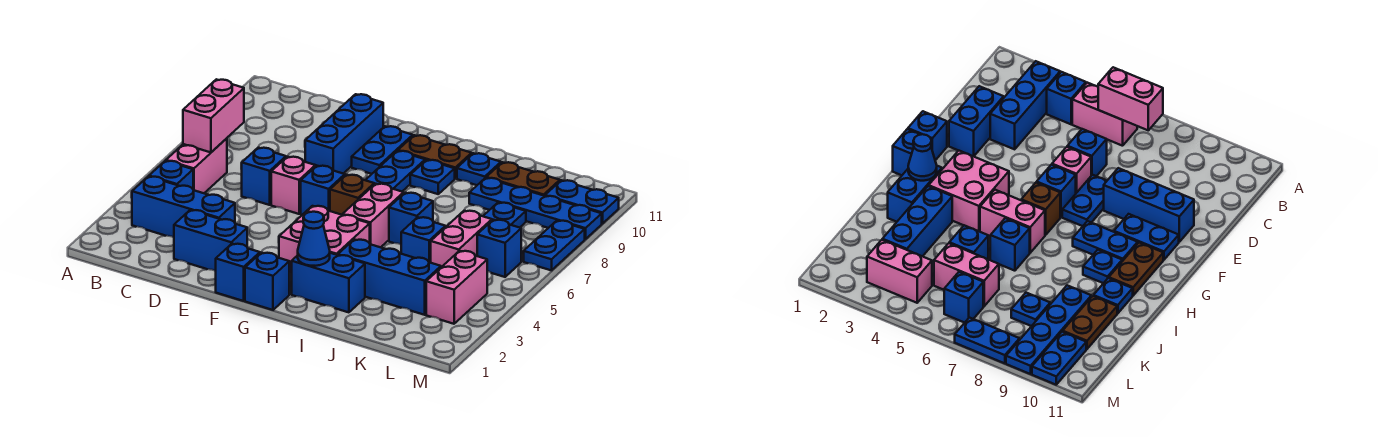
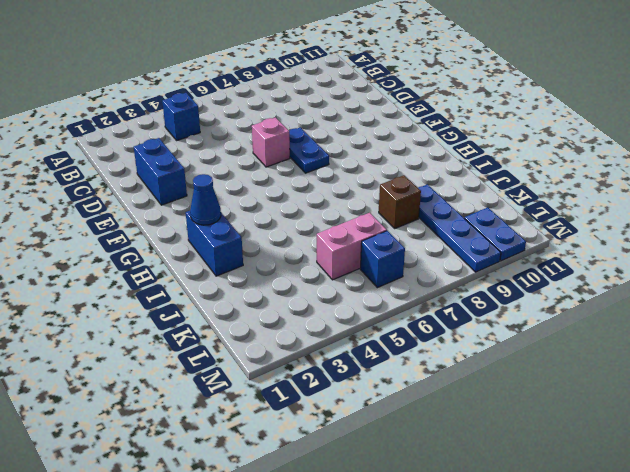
brown 1x1 brick [379,175,421,228] -> brown 1x1 brick moved to [330,175,374,215]
none -> blue 1x3 brick [132,176,235,237]
none -> pink 1x2 brick [166,138,227,193]
none -> blue 1x1 brick [241,148,286,205]
none -> blue 1x3 brick [305,94,383,174]

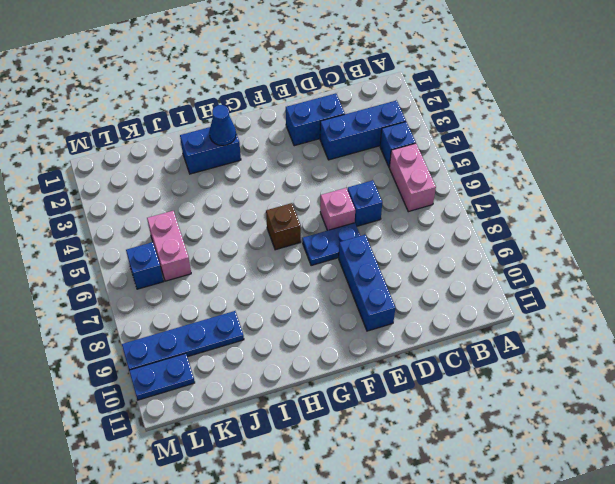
none -> blue 1x1 brick [216,244,260,301]
none -> blue 1x1 brick [301,166,345,215]
none -> blue 1x2 plate [352,126,413,174]
none -> blue 1x1 brick [245,253,289,310]

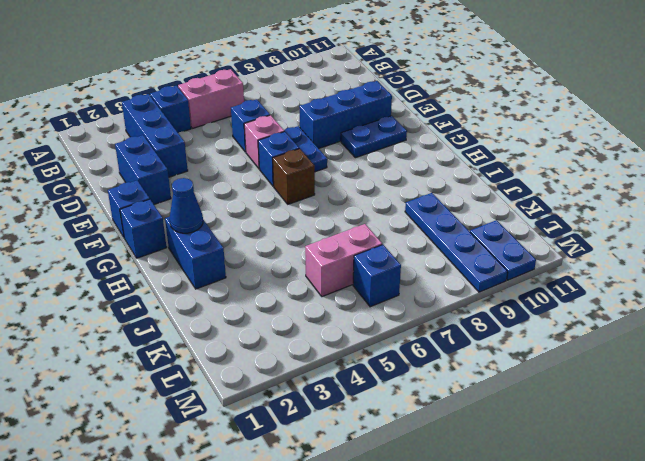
none -> pink 2x2 brick [279,206,370,274]
none -> blue 1x2 plate [366,151,425,191]
none -> brown 1x2 plate [398,135,472,178]
none -> pink 1x2 brick [343,184,404,247]

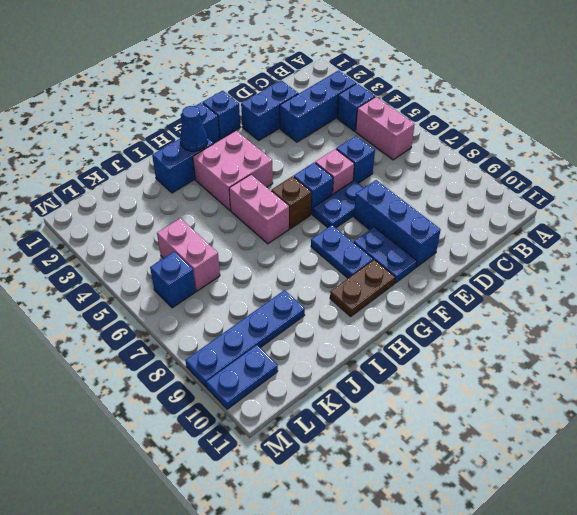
none -> blue 1x1 plate [410,160,455,194]
none -> blue 1x3 brick [338,239,441,315]
none -> blue 1x1 brick [389,193,433,244]
none -> blue 1x1 plate [457,153,501,185]

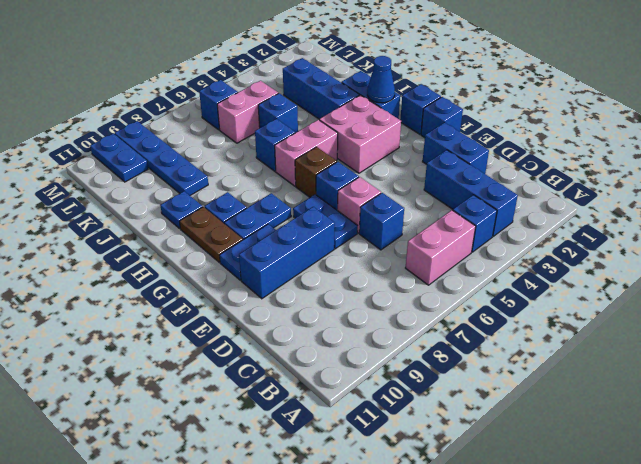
none -> brown 1x2 plate [486,162,560,196]
none -> blue 1x1 plate [483,203,526,228]
none -> pink 1x2 brick [426,251,487,324]
none -> blue 1x2 plate [524,221,585,270]

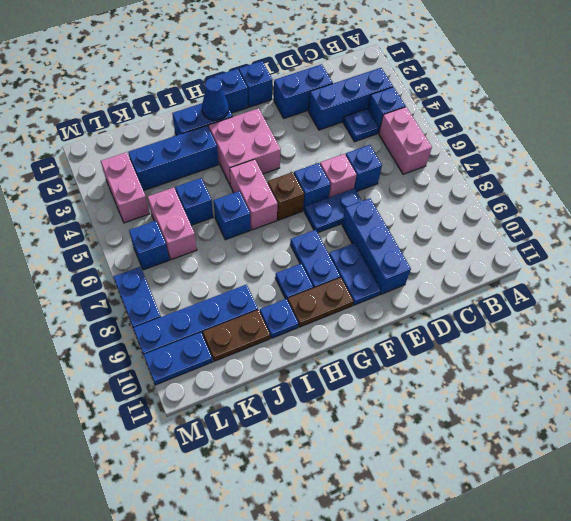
blue 1x1 plate [343,109,378,142] -> blue 1x1 plate moved to [483,203,526,228]
none -> pink 1x2 brick [183,79,244,152]

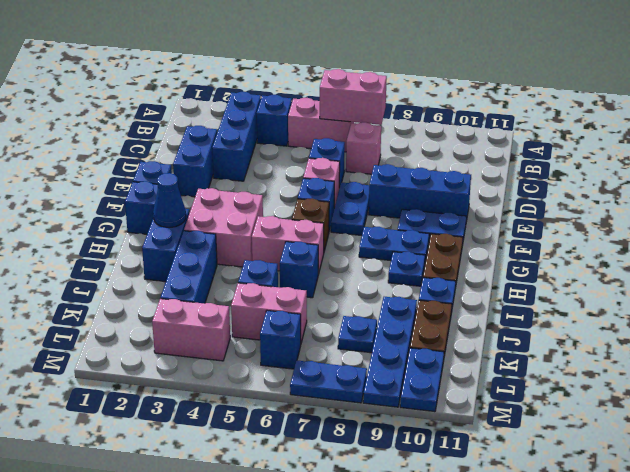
pink 1x1 brick [346,122,381,174] -> none

